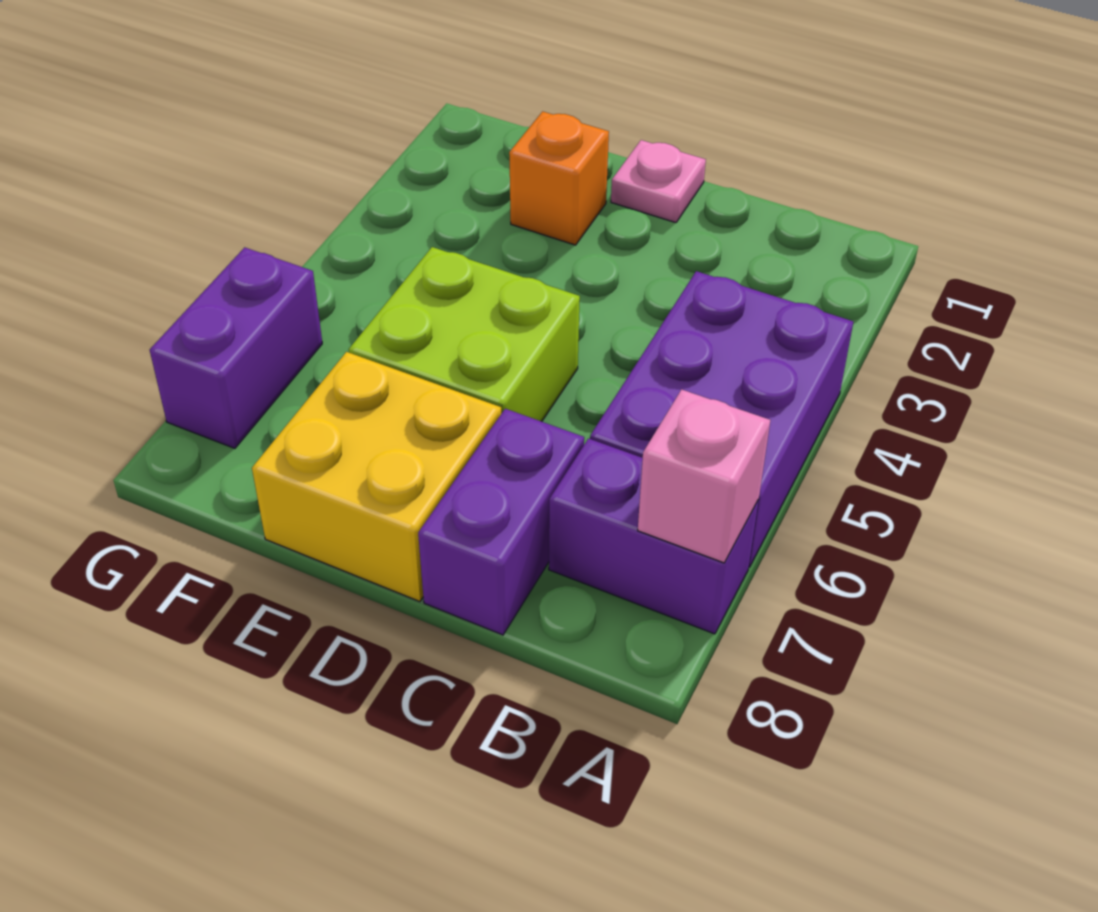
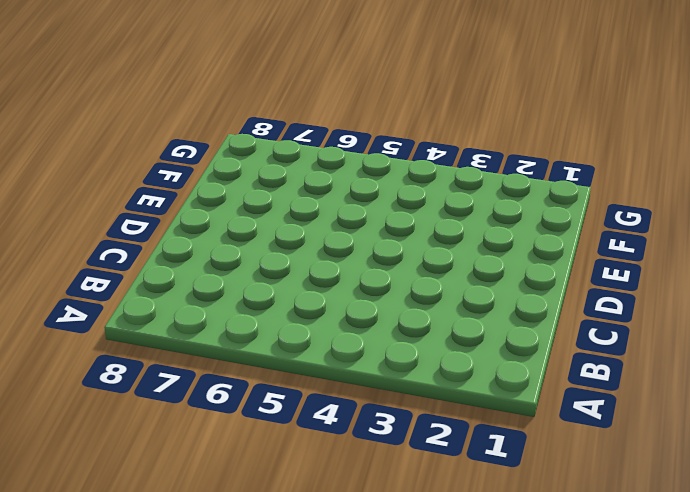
none -> purple 2x3 brick [590,271,853,567]
none -> purple 1x2 brick [549,439,759,634]

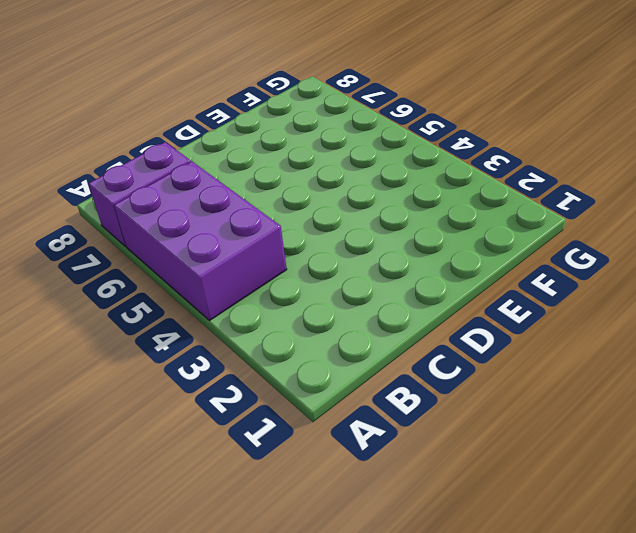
none -> purple 1x2 brick [418,409,584,635]
none -> pink 1x1 plate [611,140,706,223]

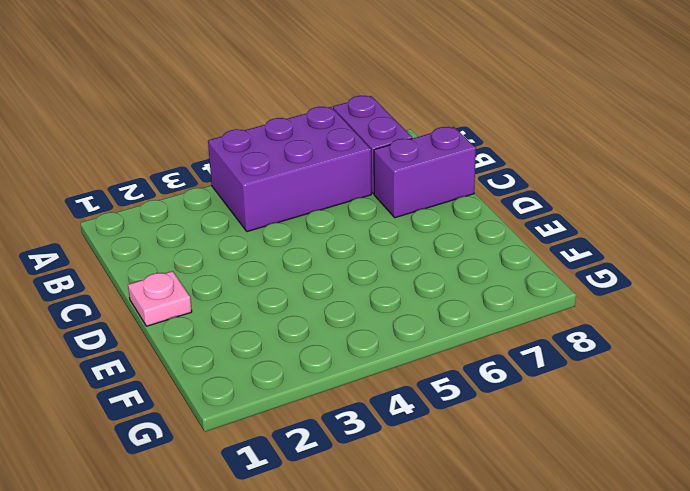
none -> lime 2x2 brick [349,247,580,422]
none -> yellow 2x2 brick [252,352,501,602]

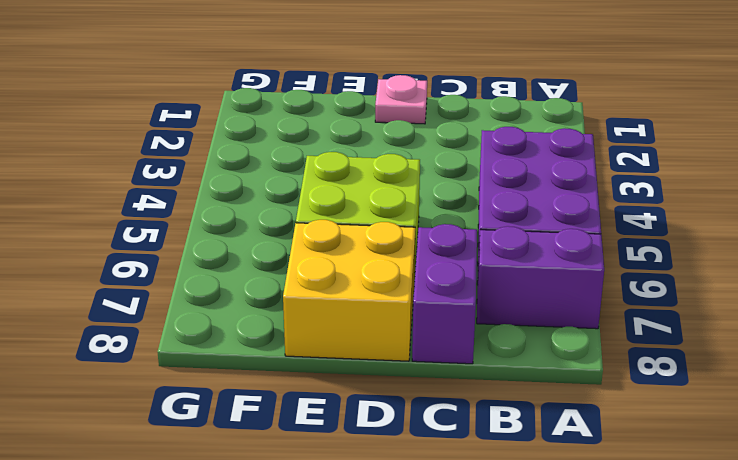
none -> orange 1x1 brick [509,111,609,245]
none -> purple 1x2 brick [150,247,322,448]

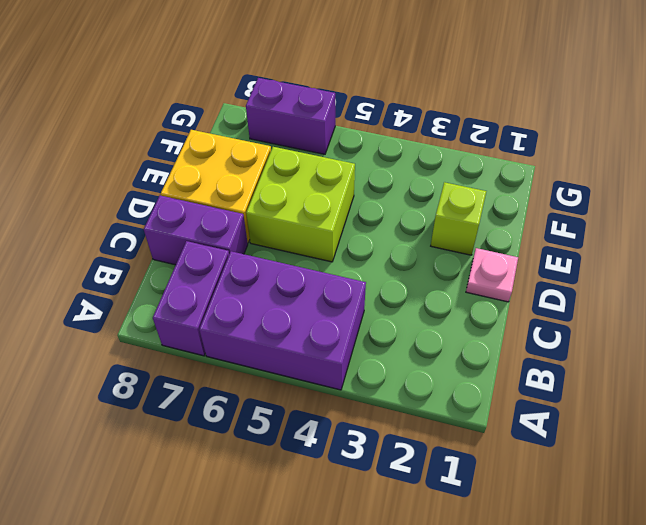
lime 1x1 brick [431,182,486,255] -> orange 1x1 brick [509,111,609,245]
none -> pink 1x1 brick [638,389,770,563]

